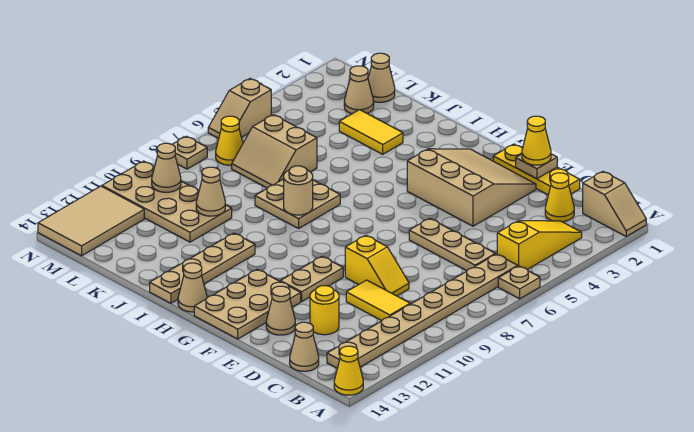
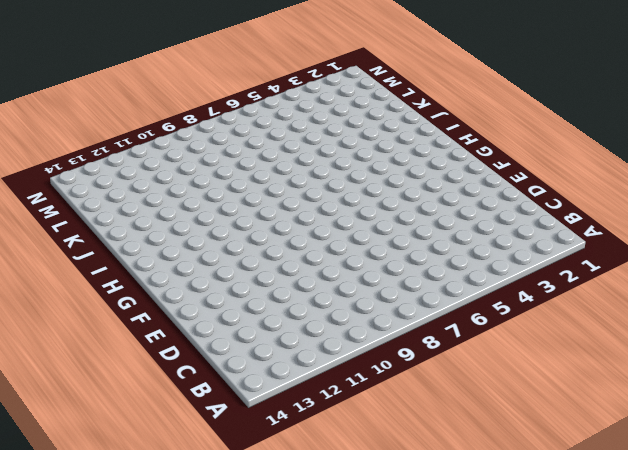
none -> tan 1x2 slope [583,171,646,236]
none -> tan 1x1 plate [498,266,540,299]
none -> yellow 1x1 cone [334,346,363,395]
none -> yellow 1x3 slope [497,221,582,269]

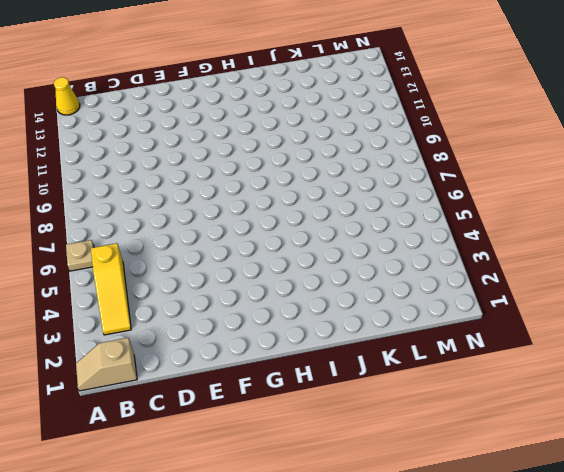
none -> tan 1x8 plate [327,254,518,368]
none -> yellow 1x1 cone [545,173,574,222]
none -> tan 1x3 plate [409,218,495,271]
none -> yellow 1x2 tile [346,280,410,321]

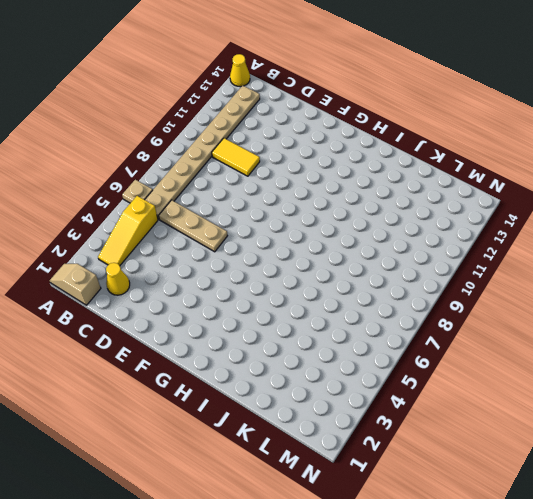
none -> tan 1x1 cone [290,322,319,371]
none -> yellow 1x3 plate [493,144,580,195]
none -> yellow 1x2 slope [345,235,409,296]
none -> yellow 1x1 round brick [310,286,339,335]

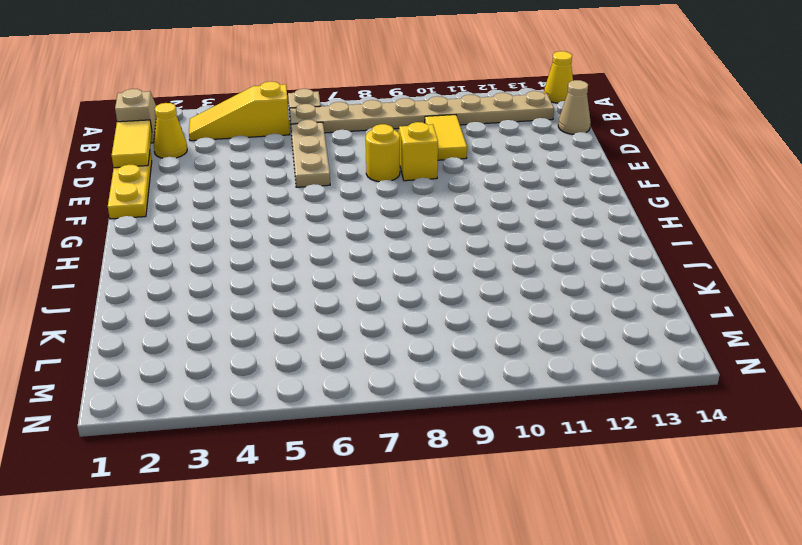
yellow 1x2 tile [112,120,152,168] -> yellow 1x2 tile moved to [339,110,403,154]
yellow 1x1 round brick [366,124,400,182] -> yellow 1x1 round brick moved to [310,286,339,335]
none -> tan 3x3 slope [407,149,536,226]
none -> tan 1x1 cone [266,286,295,335]
none -> tan 1x2 plate [280,256,343,302]
none -> tan 2x3 plate [194,269,301,339]

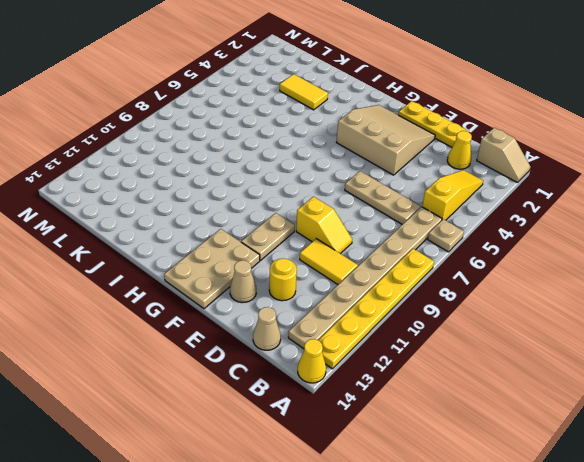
yellow 1x6 plate [318,249,434,369] -> none
none -> tan 1x1 cone [178,263,207,312]
none -> tan 2x2 plate [255,179,340,228]
none -> tan 1x4 plate [150,233,255,303]
none -> tan 2x2 slope [232,115,317,188]

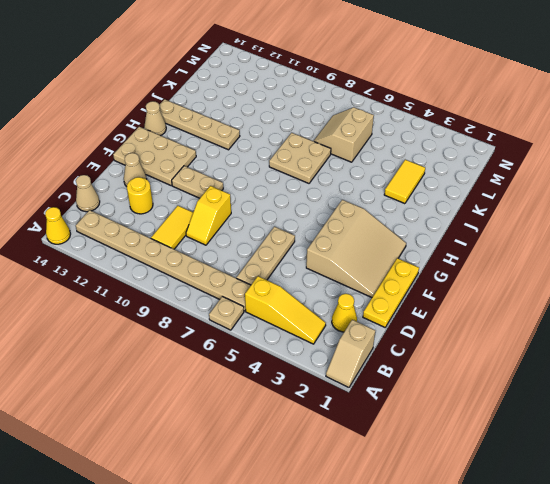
none -> tan 2x4 plate [102,161,232,242]
none -> tan 1x1 cone [368,53,395,102]
none -> tan 1x1 cone [344,66,374,114]
none -> yellow 1x1 cone [216,116,243,165]

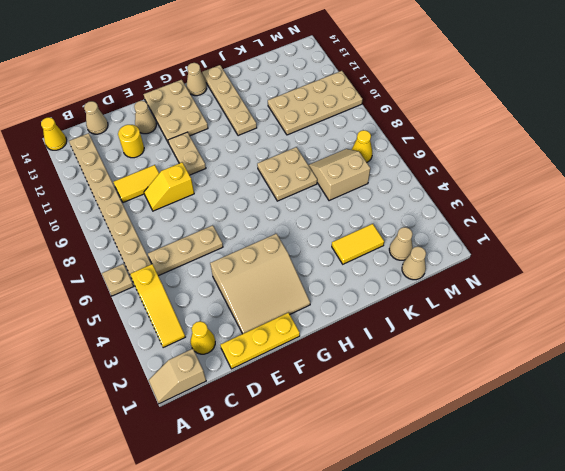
none -> tan 2x3 tile [38,186,144,256]
none -> tan 1x2 slope [208,79,271,138]
none -> tan 1x1 plate [172,136,207,169]
none -> tan 1x1 plate [516,154,557,179]

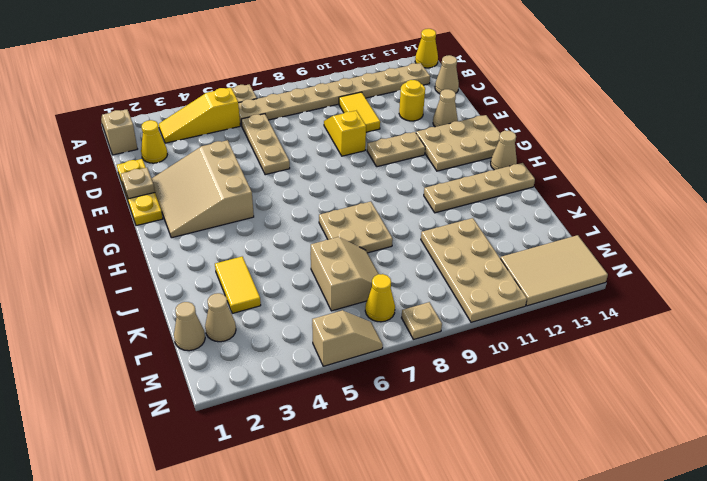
none -> tan 1x1 round brick [284,166,313,215]
none -> tan 1x1 cone [196,167,225,216]
none -> tan 1x1 cone [152,143,181,192]
none -> yellow 1x1 cone [522,116,551,165]

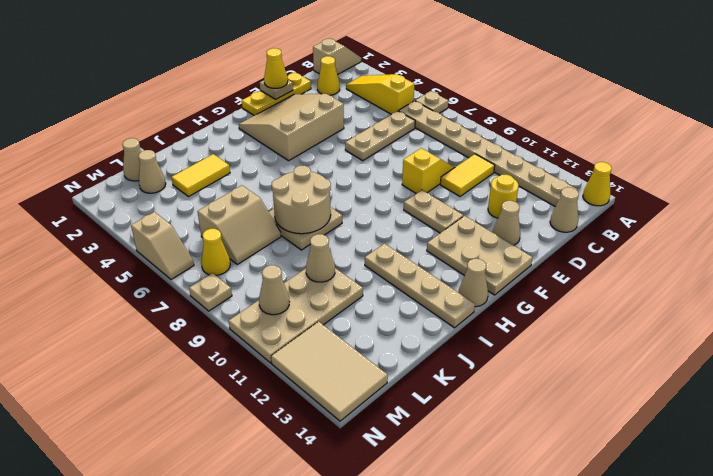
tan 2x2 round brick [272,166,331,234] -> tan 1x1 round brick [284,166,313,215]

